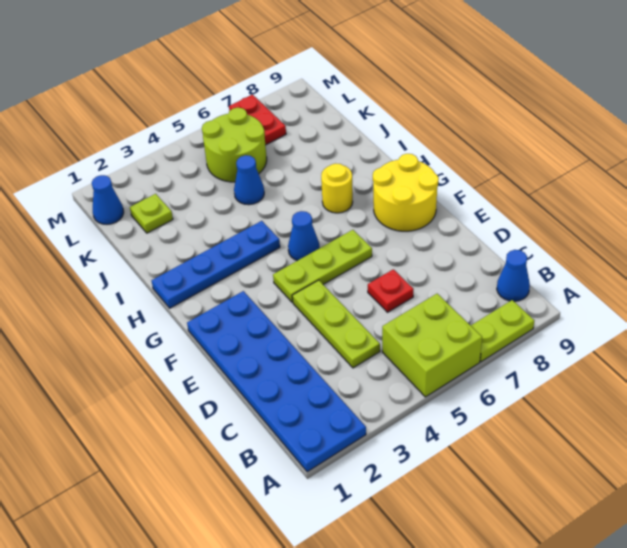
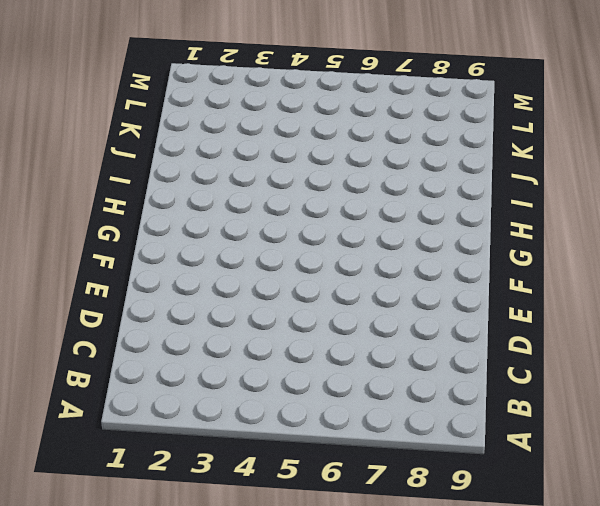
none -> blue 2x6 plate [187,291,366,472]
none -> lime 2x2 brick [382,294,482,397]
none -> lime 1x2 plate [471,300,534,362]

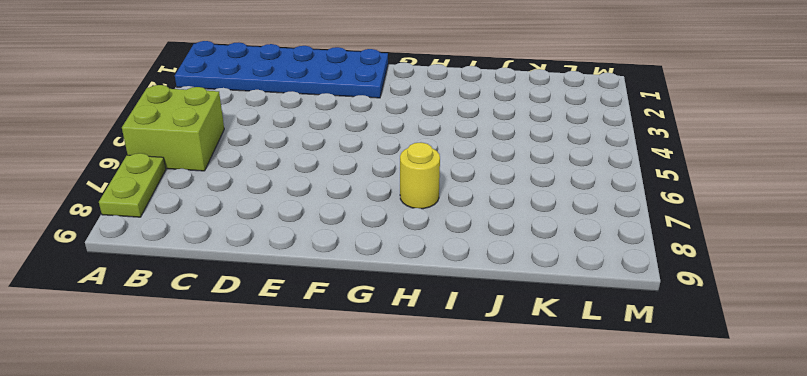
none -> blue 1x1 cone [497,250,530,301]
none -> lime 1x3 plate [292,280,380,368]
none -> red 1x1 plate [368,269,414,312]

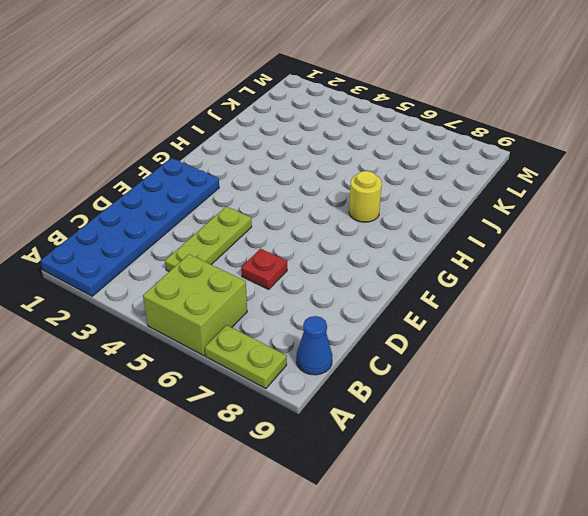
none -> lime 1x3 plate [273,230,372,302]
none -> yellow 2x2 round brick [373,154,439,231]
none -> blue 1x1 cone [288,211,320,261]

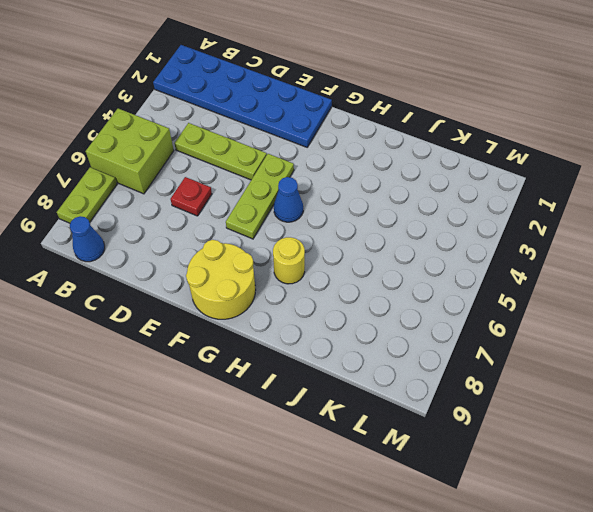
none -> blue 1x4 plate [151,221,280,308]
none -> blue 1x1 cone [234,155,264,205]
none -> lime 1x1 plate [130,194,173,233]

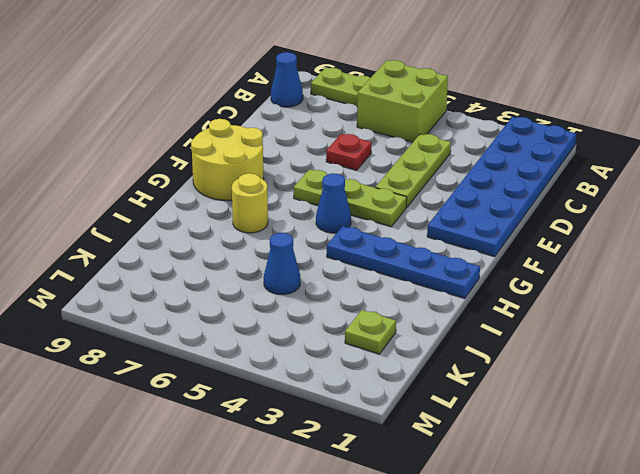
none -> lime 2x2 round brick [202,108,267,182]
none -> blue 1x1 cone [92,175,124,224]
none -> red 1x2 plate [229,95,286,145]

